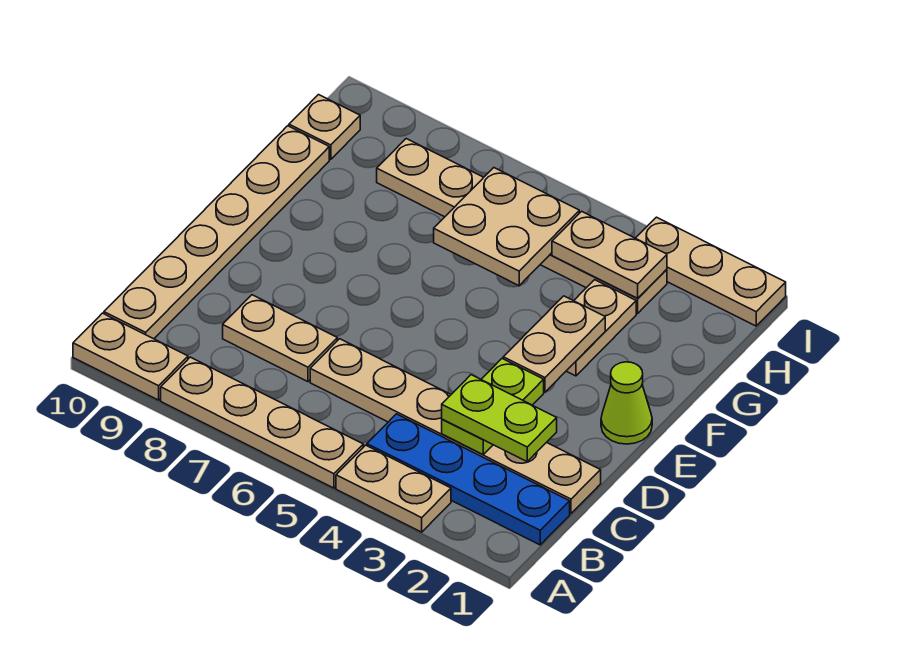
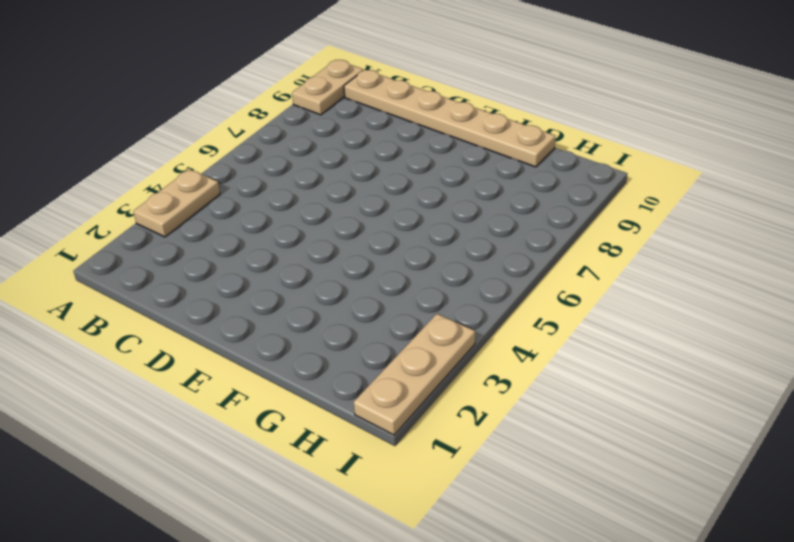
none -> tan 1x4 plate [161,357,363,488]
none -> blue 1x4 plate [367,414,570,545]
none -> tan 1x6 plate [310,339,601,514]

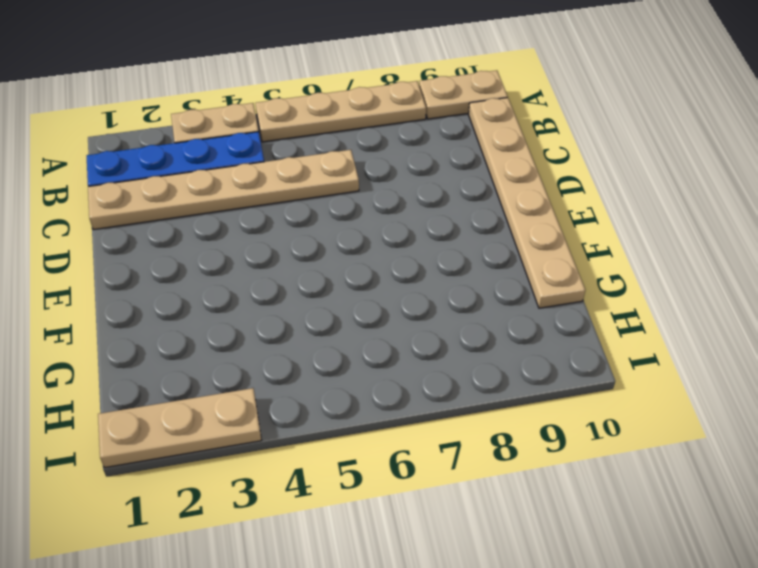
none -> tan 1x2 plate [223,295,337,382]
none -> lime 1x1 cone [601,362,652,444]
none -> tan 1x2 plate [567,280,636,376]

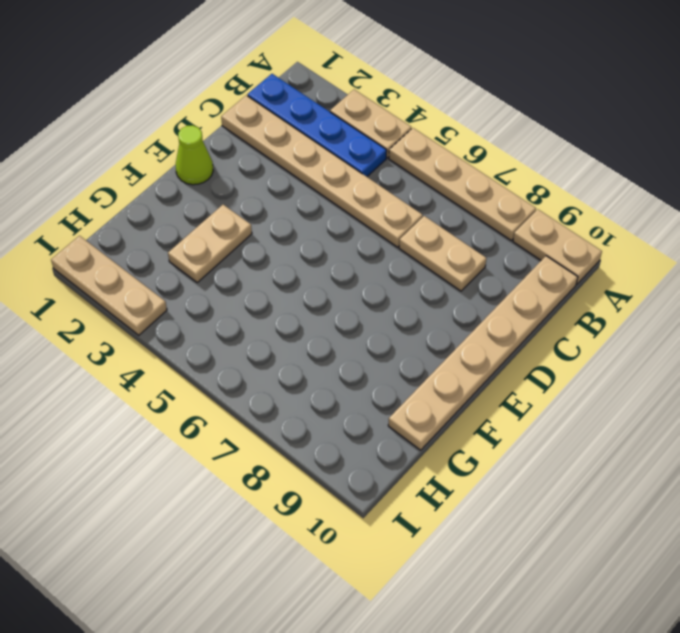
none -> tan 1x6 plate [377,139,667,313]
none -> tan 1x1 plate [289,95,360,160]
none -> lime 1x2 plate [442,359,544,455]

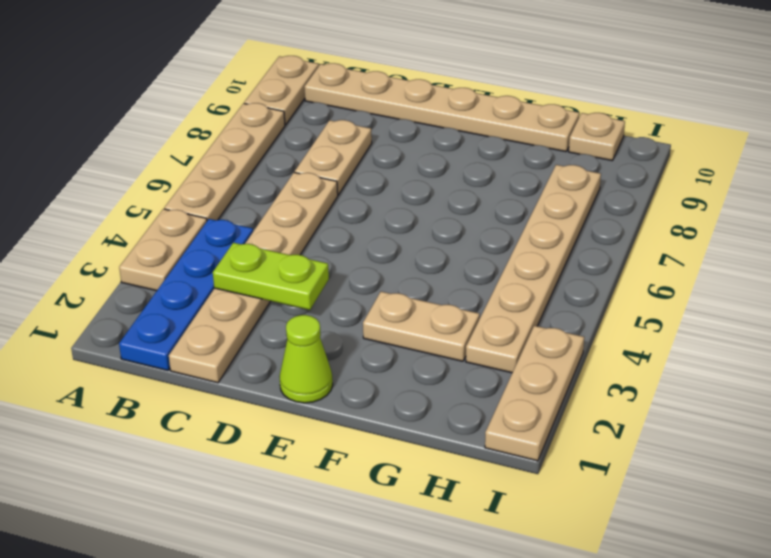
none -> tan 1x2 plate [503,296,605,392]
none -> tan 2x2 plate [434,168,579,286]
none -> tan 1x2 plate [552,211,667,298]

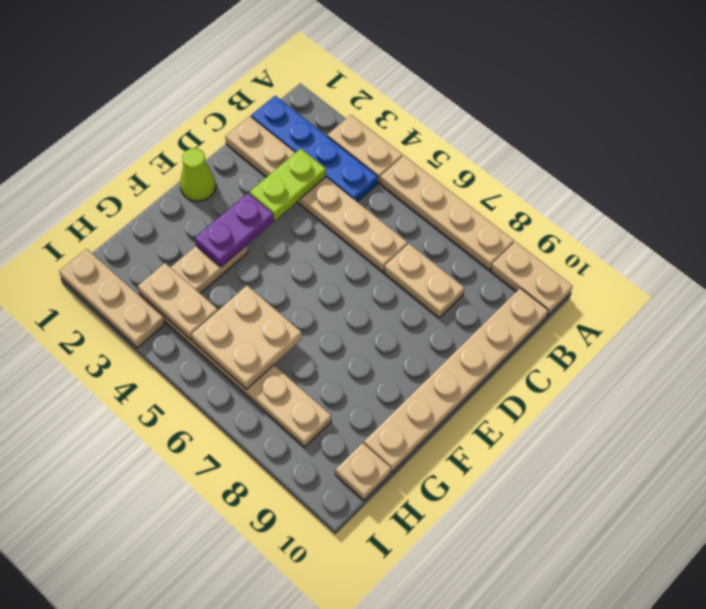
purple 1x2 plate [195,193,274,267] -> tan 1x2 plate [503,296,605,392]
none -> lime 1x2 plate [442,375,557,461]

